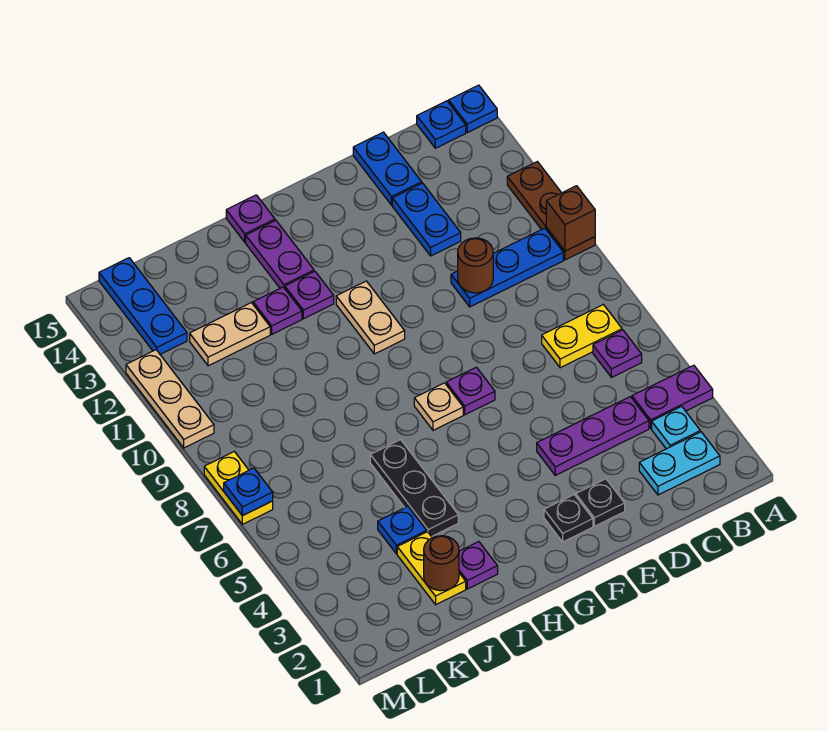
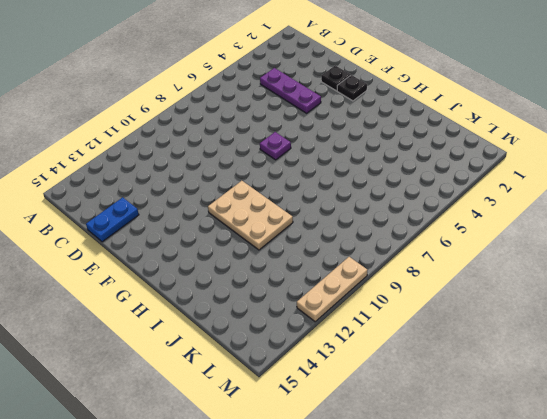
tan 2x3 plate [208,181,293,250] -> tan 1x2 plate [336,281,405,354]
none -> purple 1x2 plate [632,365,713,428]
none -> brown 1x3 plate [507,162,595,260]
none -> blue 1x1 plate [449,85,497,133]
none -> cyan 1x2 plate [639,432,720,495]

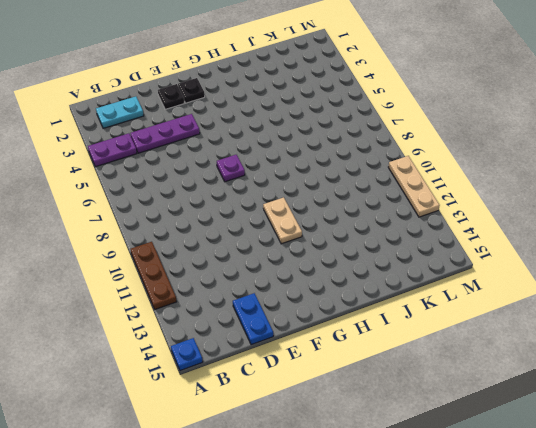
none -> cyan 1x1 plate [652,406,700,449]
none -> purple 1x1 plate [593,330,642,377]
none -> yellow 1x2 plate [542,305,622,368]
none -> blue 1x3 plate [451,228,563,307]

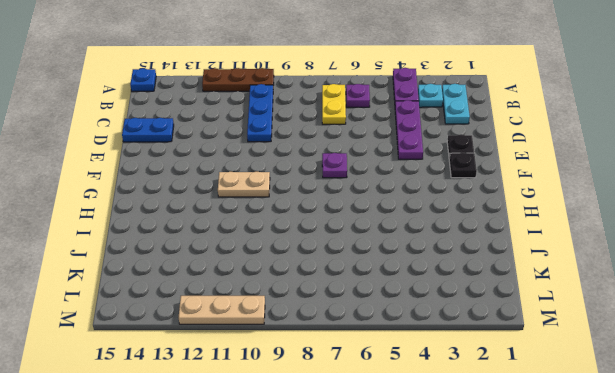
none -> blue 1x1 plate [417,101,466,148]
none -> blue 1x2 plate [392,183,461,256]
none -> tan 1x1 plate [414,383,463,430]
none -> purple 1x1 plate [285,271,334,319]

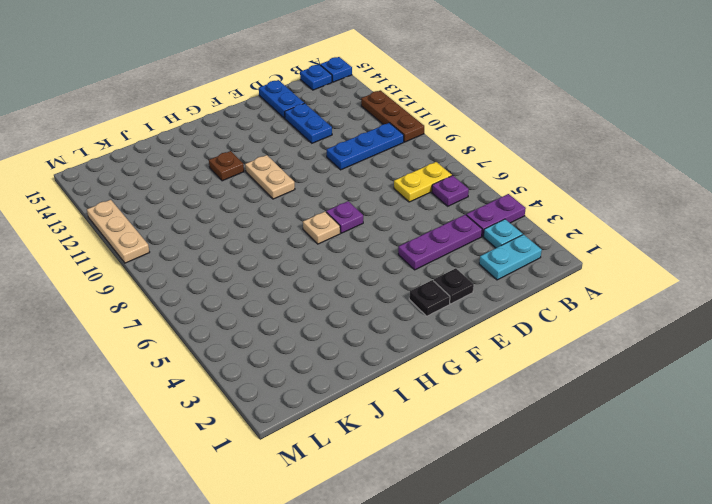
brown 1x1 plate [209,151,244,181] -> purple 1x1 plate [285,271,334,319]
none -> purple 1x2 plate [246,220,314,288]
none -> purple 1x1 plate [226,195,275,242]
none -> purple 1x1 plate [459,542,498,589]
none -> black 1x3 plate [370,440,458,537]

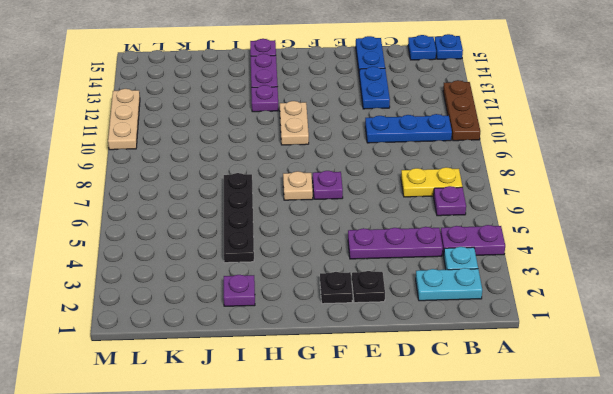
black 1x4 plate [224,173,254,263] -> black 1x3 plate [370,440,458,537]
none -> purple 1x1 plate [253,287,302,334]
none -> yellow 1x2 plate [397,532,466,605]
none -> blue 1x1 plate [378,506,427,554]
none -> tan 1x2 plate [190,303,270,366]

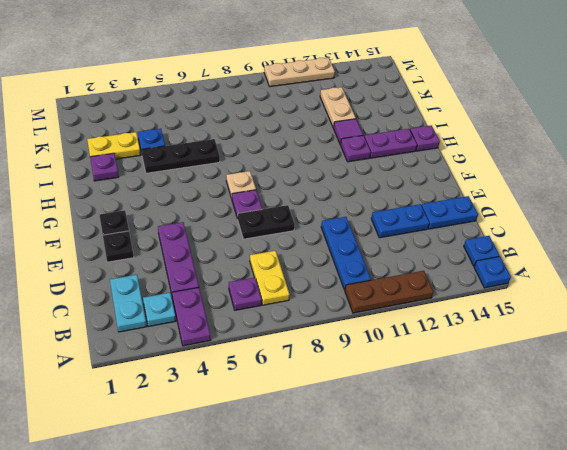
black 1x2 plate [238,205,295,239] -> none
purple 1x1 tile [333,119,363,144] -> purple 1x1 plate [253,287,302,334]
none -> tan 1x2 plate [336,281,405,354]
none -> blue 1x3 plate [99,258,187,354]
none -> yellow 1x2 plate [204,451,273,524]
none -> brown 1x1 brick [546,186,595,251]

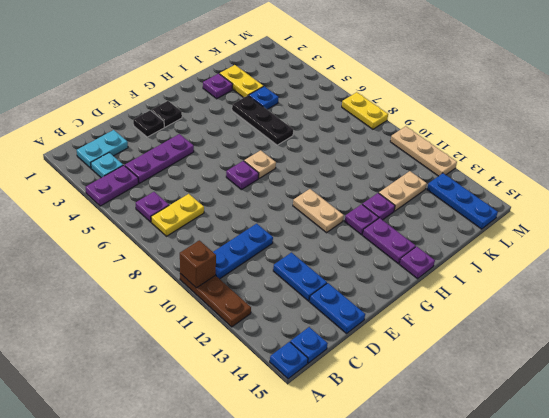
none -> brown 1x1 round brick [458,238,493,293]
none -> brown 1x1 round brick [424,536,459,591]
none -> blue 1x1 plate [224,468,273,516]

